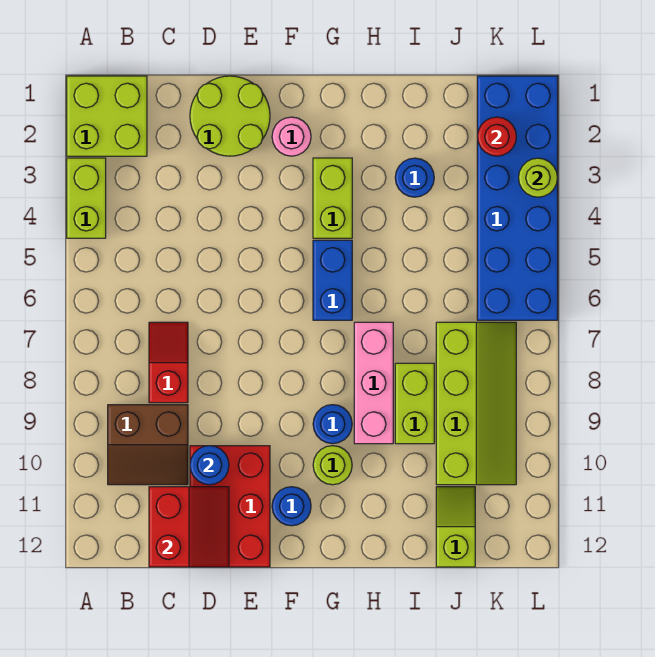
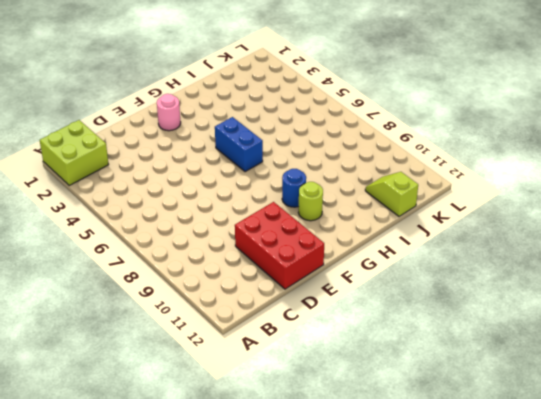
none -> lime 1x2 brick [67,158,106,238]
none -> brown 2x2 slope [108,405,188,485]
none -> red 1x2 slope [149,322,188,403]

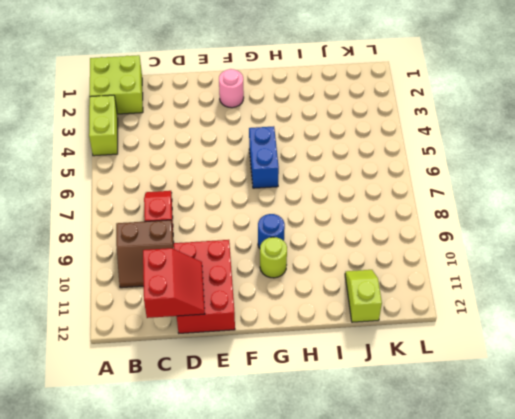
none -> lime 2x2 round brick [190,76,270,156]
none -> blue 1x1 round brick [272,487,311,526]
none -> lime 1x2 brick [313,158,352,238]

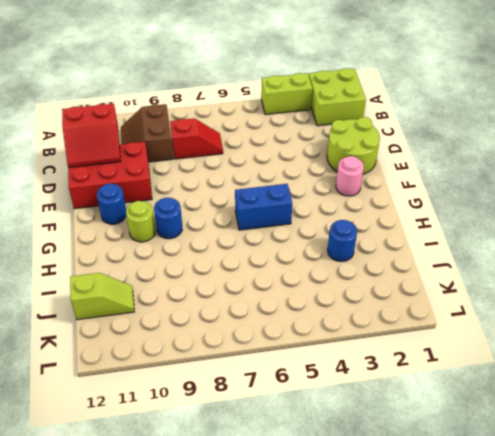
none -> lime 1x2 brick [313,158,352,238]
none -> pink 1x3 brick [354,322,393,444]
none -> lime 1x2 brick [395,363,434,444]

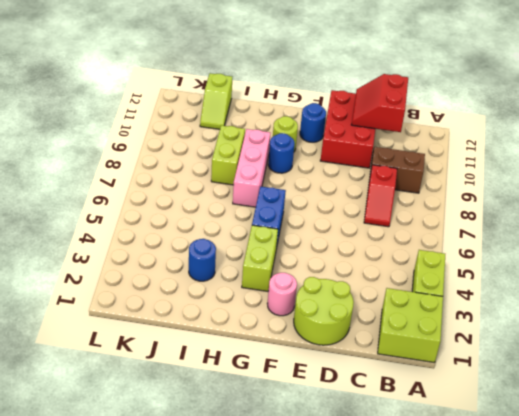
none -> lime 2x4 slope [436,322,516,485]
none -> blue 2x6 brick [477,76,558,320]
none -> blue 1x1 round brick [190,446,229,485]

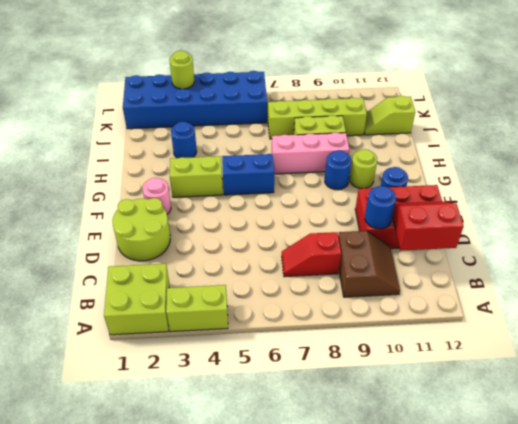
none -> red 1x1 round brick [477,117,516,156]

